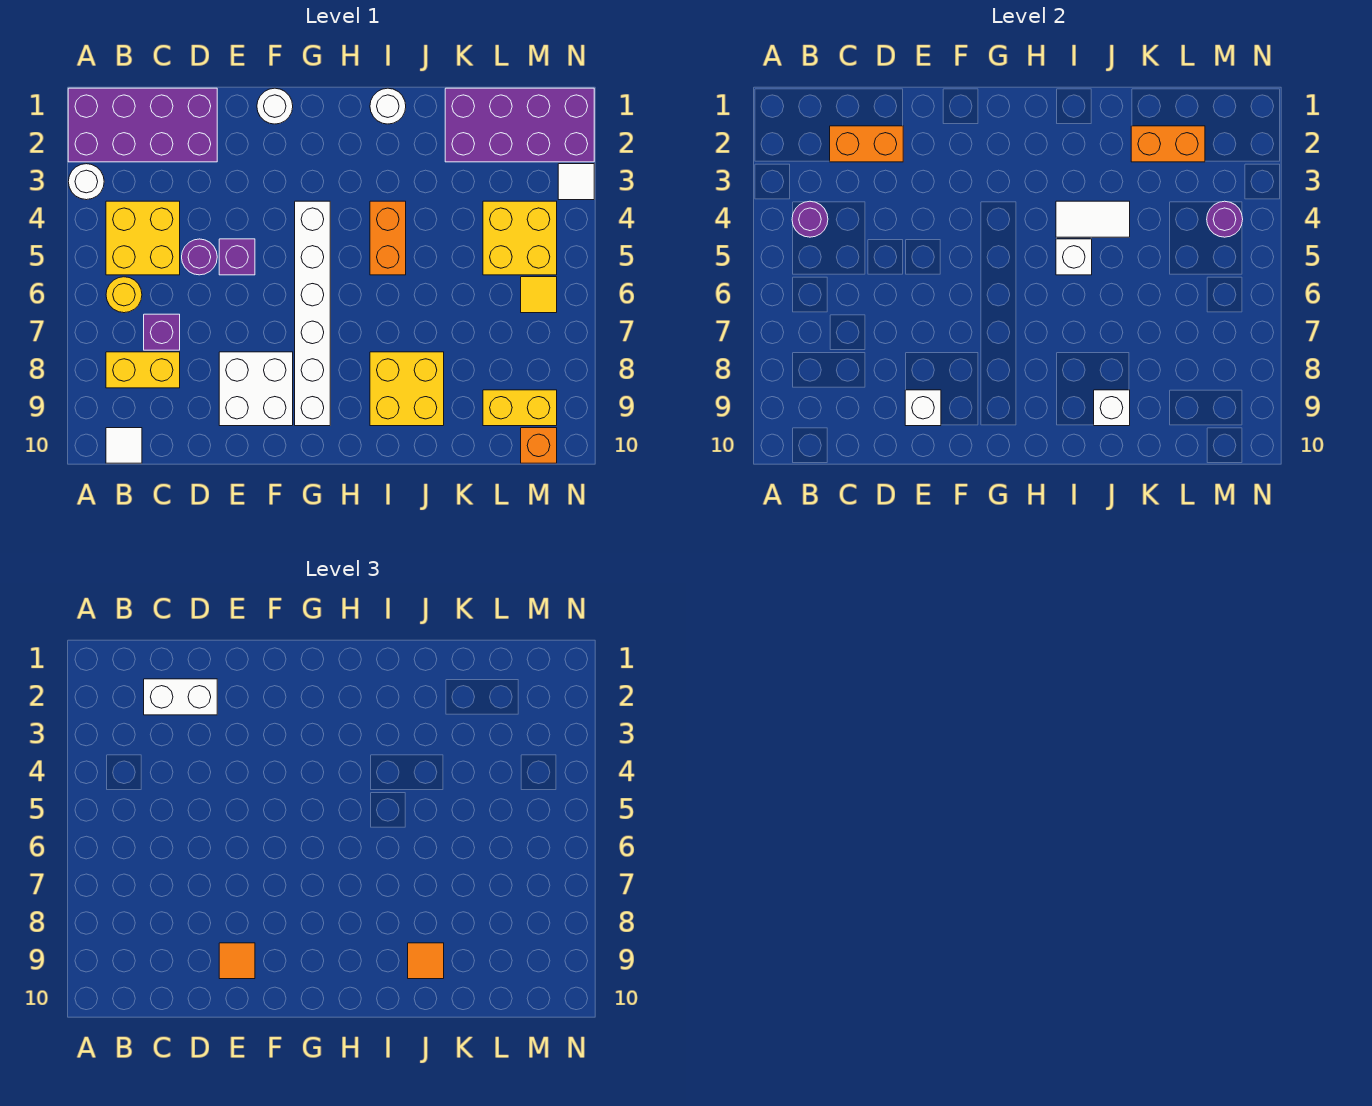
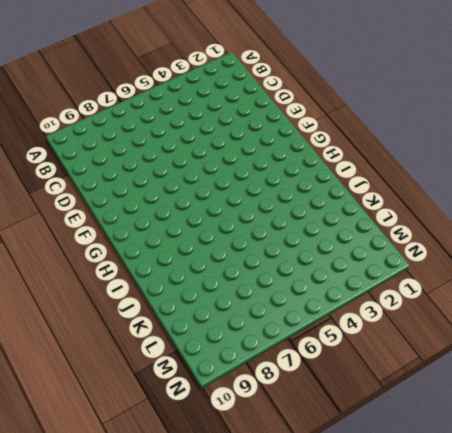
none -> purple 2x4 brick [68,88,217,162]
none -> white 1x1 round brick [68,164,104,200]
none -> yellow 2x2 brick [106,201,180,275]
none -> yellow 1x1 round brick [106,277,142,313]

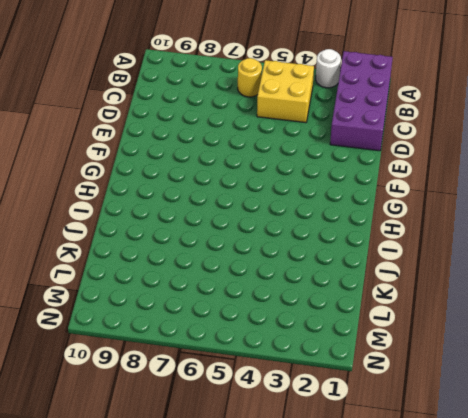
none -> yellow 1x2 brick [106,352,180,388]
none -> white 1x1 tile [106,428,142,463]
none -> purple 1x1 brick [144,314,180,350]
none -> purple 1x1 round brick [182,239,217,275]

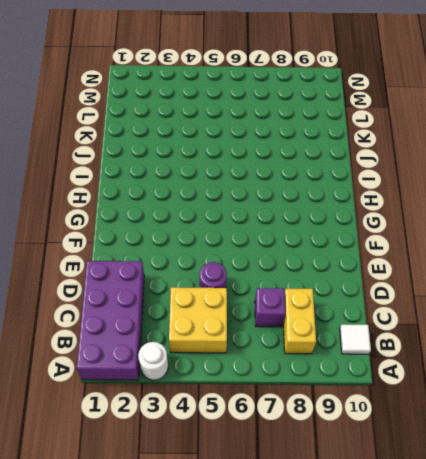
none -> yellow 1x1 round brick [106,277,142,313]
none -> purple 1x1 brick [219,239,255,275]
none -> white 2x2 brick [219,352,293,426]
none -> white 1x1 round brick [257,88,293,124]

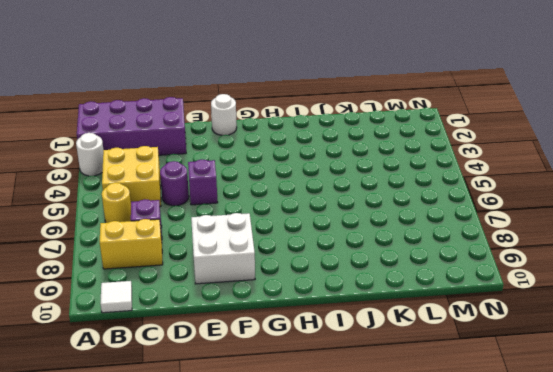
none -> white 1x6 brick [295,201,330,426]
none -> white 1x1 round brick [370,88,406,124]
none -> orange 1x2 brick [370,201,406,275]
none -> yellow 2x2 brick [370,352,444,426]

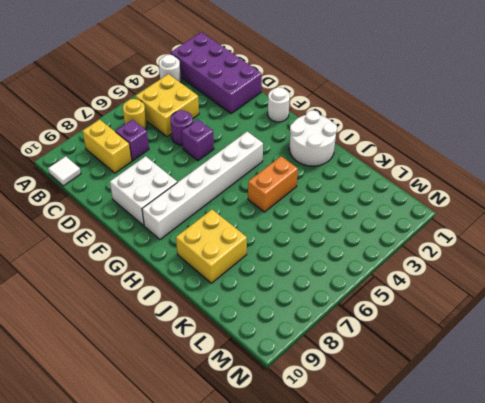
white 2x2 round brick [289,110,337,166] -> white 1x1 round brick [370,88,406,124]
none -> purple 2x4 brick [445,88,594,162]
none -> yellow 2x2 brick [483,201,557,275]
none -> yellow 1x2 brick [483,390,557,426]
none -> yellow 1x1 tile [521,277,557,313]

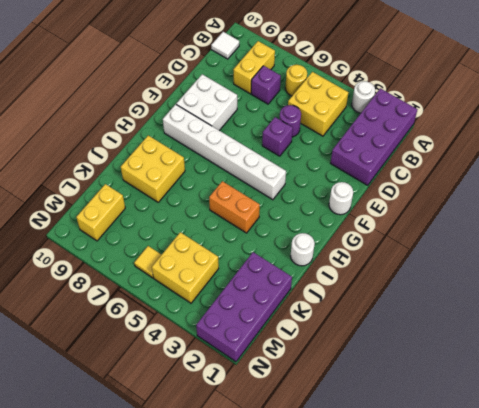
none -> orange 1x1 brick [521,428,557,463]
none -> white 1x1 tile [558,164,594,200]
none -> purple 1x1 round brick [792,201,828,237]
none -> orange 1x2 brick [830,126,903,162]

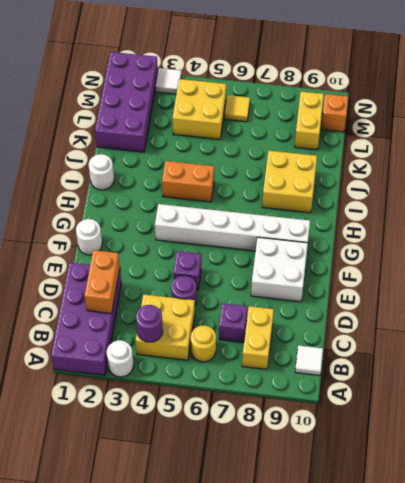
none -> white 1x1 brick [905,390,941,426]
none -> white 1x2 tile [1056,201,1130,237]
none -> white 1x1 brick [1056,239,1092,275]
none -> white 1x1 brick [1094,390,1130,426]

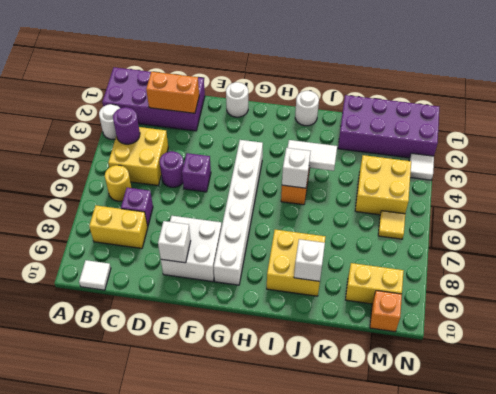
none -> orange 1x2 brick [1131,126,1205,162]
none -> purple 1x1 round brick [1207,201,1243,237]
none -> white 1x2 brick [144,679,217,715]
none -> orange 1x1 tile [219,943,255,979]

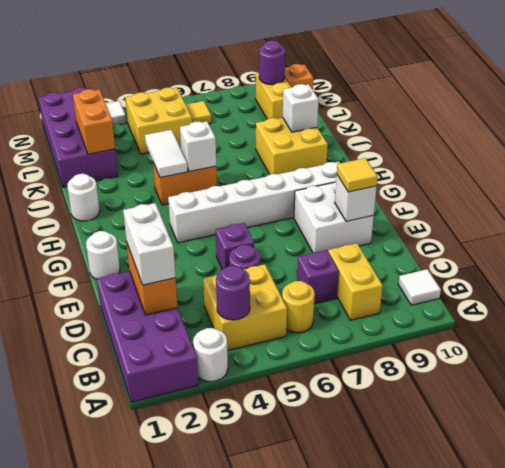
yellow 1x1 tile [337,158,378,192] -> orange 1x1 tile [219,943,255,979]
purple 1x1 round brick [259,41,285,85] -> purple 1x1 round brick moved to [1207,201,1243,237]
none -> orange 1x1 tile [408,943,444,979]

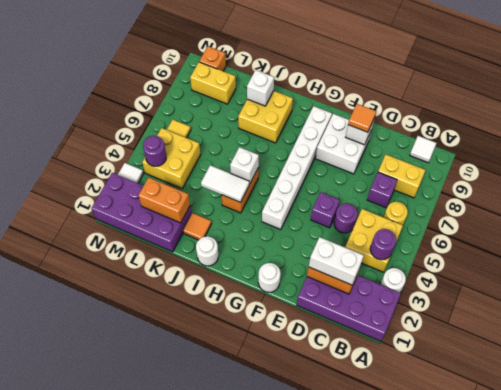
orange 1x1 tile [183,213,211,240] -> orange 1x1 tile moved to [408,943,444,979]

